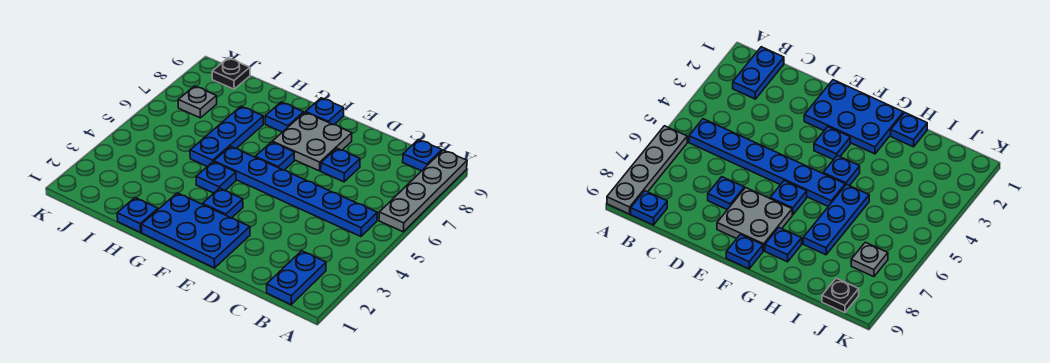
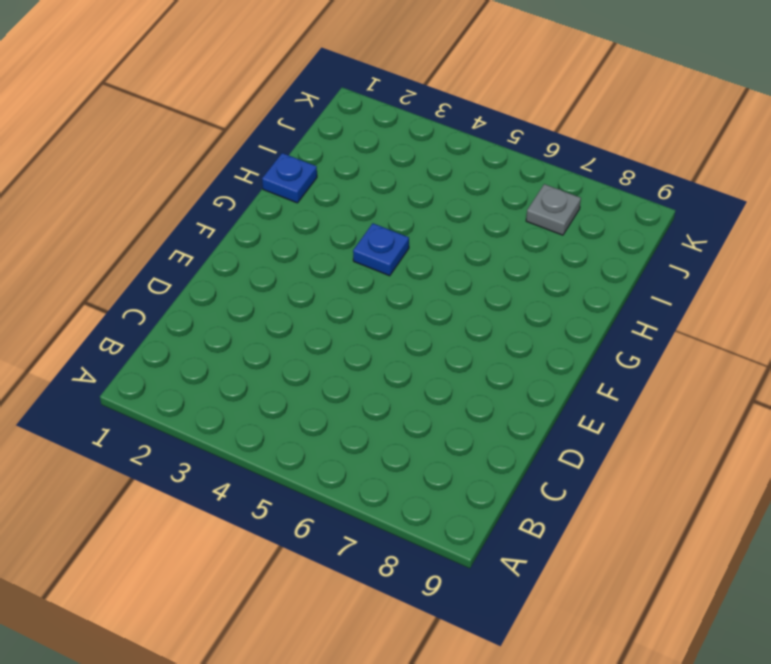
none -> grey 1x4 plate [379,150,467,232]
none -> blue 1x2 plate [267,251,326,305]
none -> blue 1x6 plate [214,146,377,237]

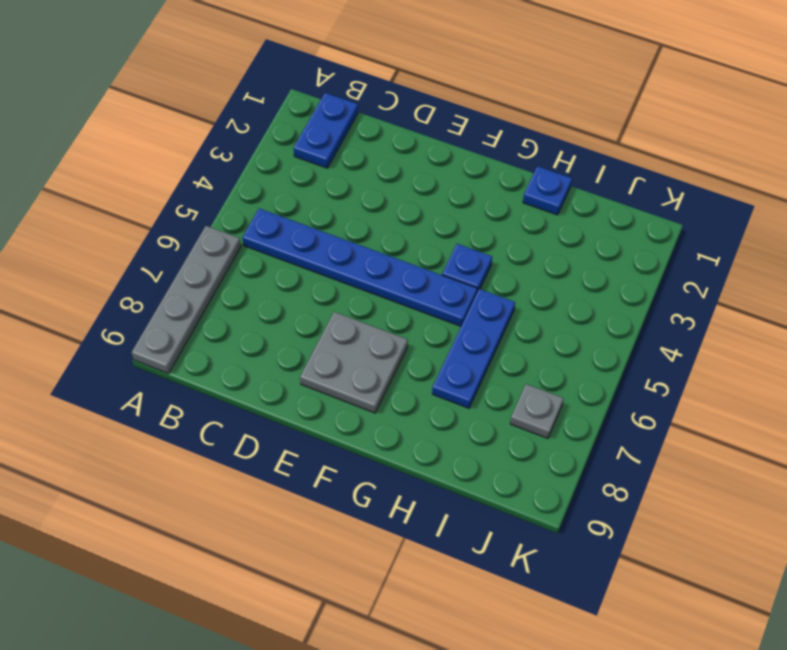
none -> blue 1x1 plate [403,140,442,171]
none -> blue 1x1 plate [321,148,360,182]
none -> blue 2x3 plate [141,193,250,268]

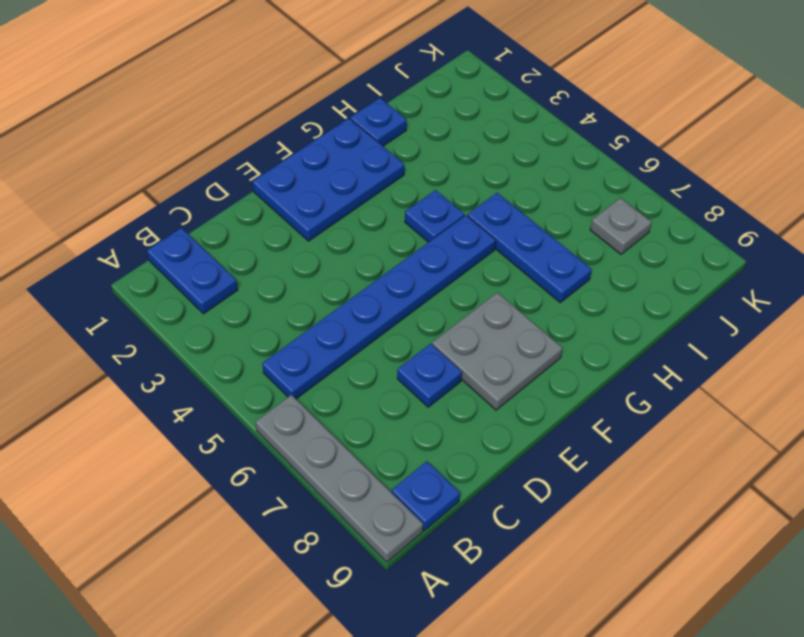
none -> blue 1x1 plate [203,188,243,218]
none -> blue 1x1 plate [255,142,295,170]
none -> blue 1x1 plate [306,98,344,125]

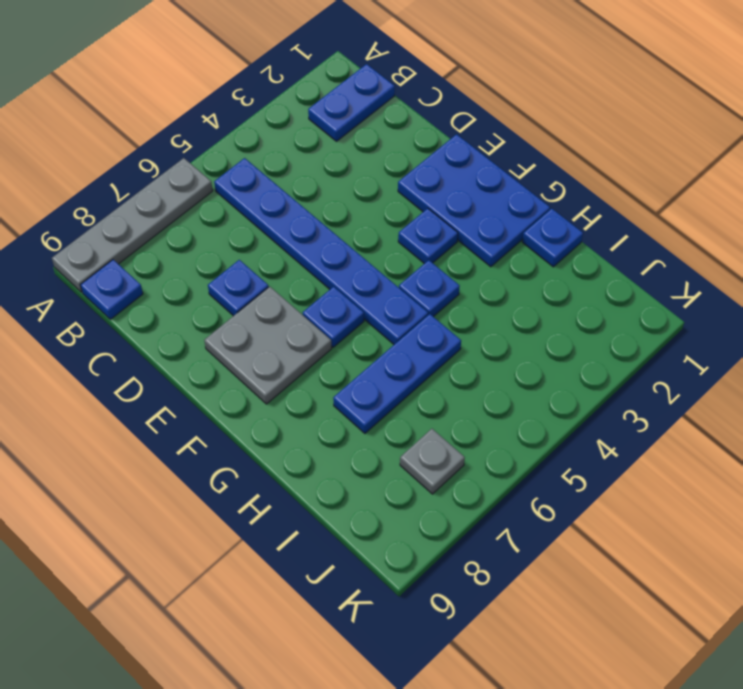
none -> blue 1x1 plate [306,98,344,125]
none -> blue 1x1 plate [265,102,304,132]
none -> black 1x1 plate [212,58,250,89]

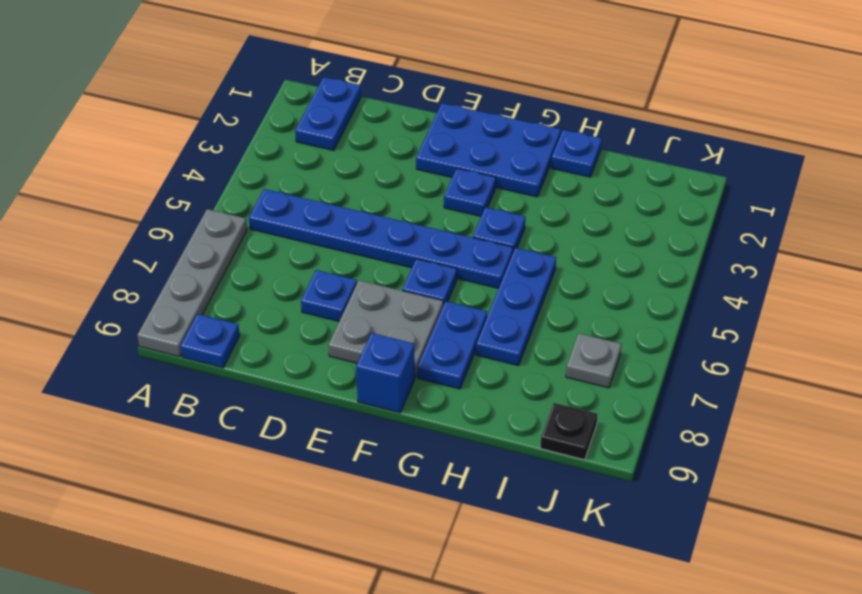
blue 1x1 brick [356,333,415,413] -> blue 1x1 plate [306,98,344,125]
blue 1x2 plate [417,301,487,389] -> blue 1x1 plate [265,102,304,132]

